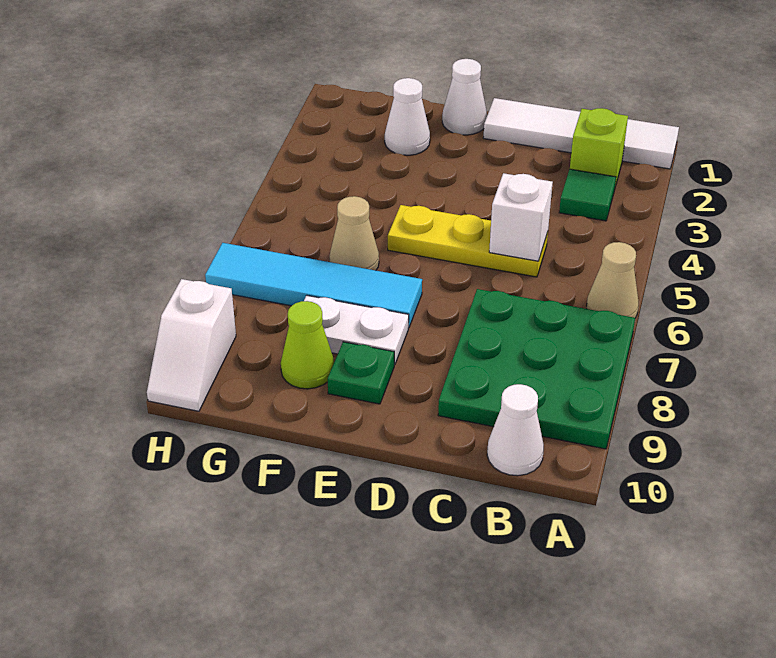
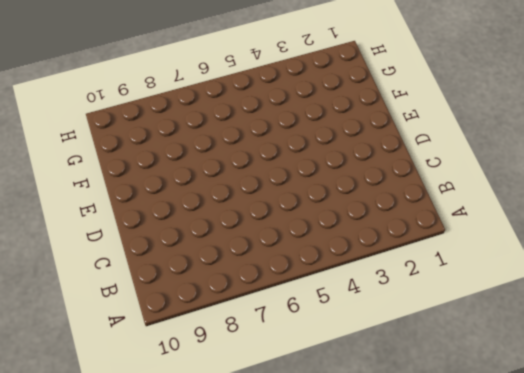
none -> white 1x4 tile [483,98,679,169]
none -> tan 1x1 cone [587,242,638,318]
none -> green 3x3 plate [438,289,635,449]

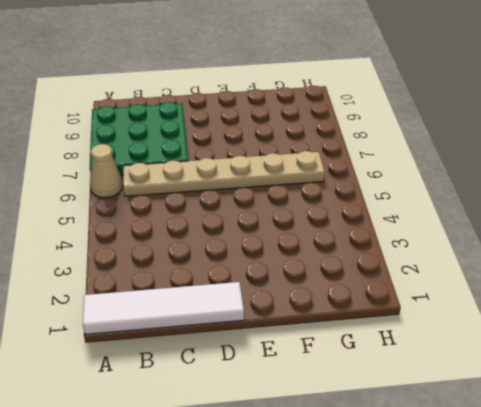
tan 1x6 plate [123,151,325,196] -> tan 1x1 cone [329,196,379,270]
none -> lime 1x1 brick [570,108,628,187]
none -> green 1x1 tile [559,169,616,221]
none -> white 1x1 cone [487,384,544,476]

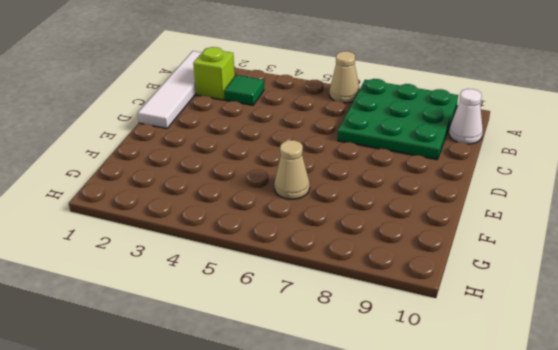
none -> yellow 1x3 plate [388,205,548,277]
none -> white 1x1 cone [442,59,487,135]
none -> cyan 1x4 tile [205,243,422,328]

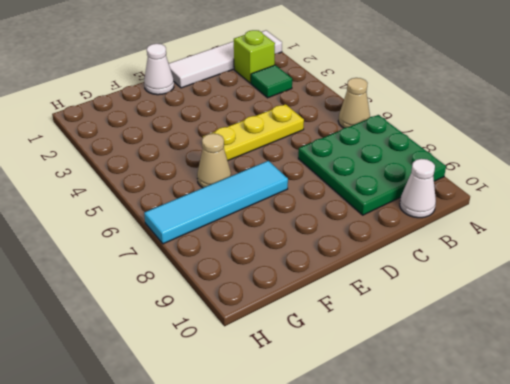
none -> white 1x2 plate [304,295,409,365]
none -> green 1x1 plate [328,342,394,404]
none -> white 1x1 cone [385,78,430,155]

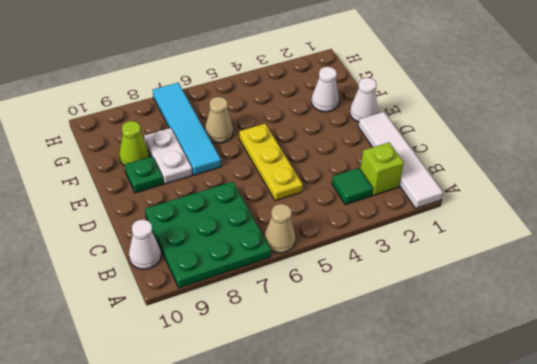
none -> white 1x2 slope [147,279,236,411]
none -> white 1x1 brick [489,173,553,261]

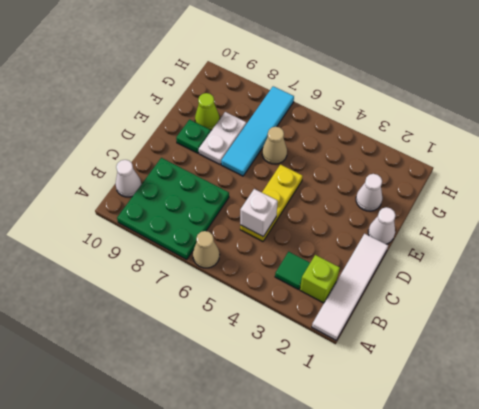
none -> white 1x2 slope [147,279,236,411]

